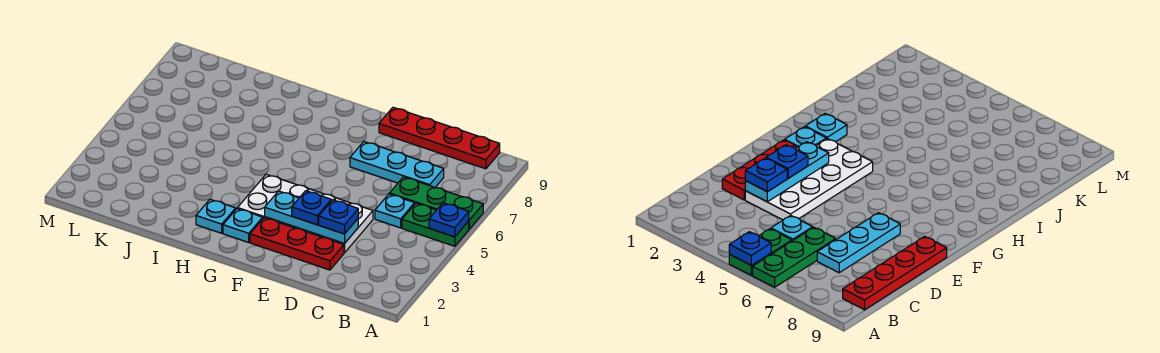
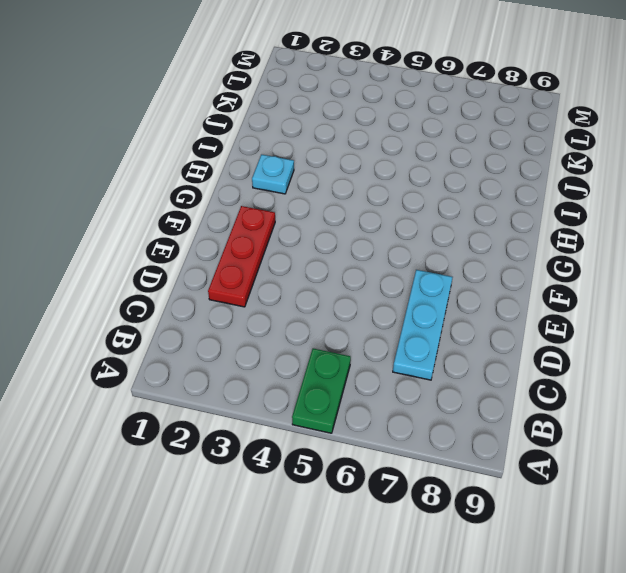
none -> green 1x3 plate [389,177,483,229]
none -> red 1x4 plate [379,107,500,169]
none -> cyan 1x1 plate [375,194,415,228]

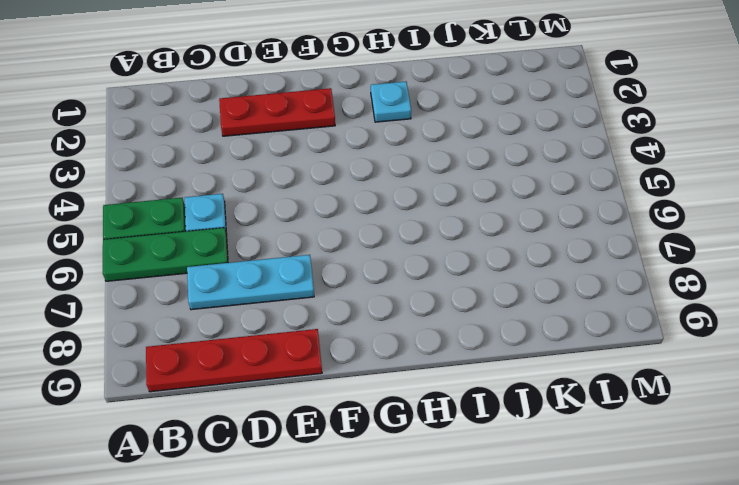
none -> white 2x4 plate [238,174,373,253]
none -> cyan 1x1 plate [223,209,263,242]
none -> blue 1x1 plate [429,203,469,237]

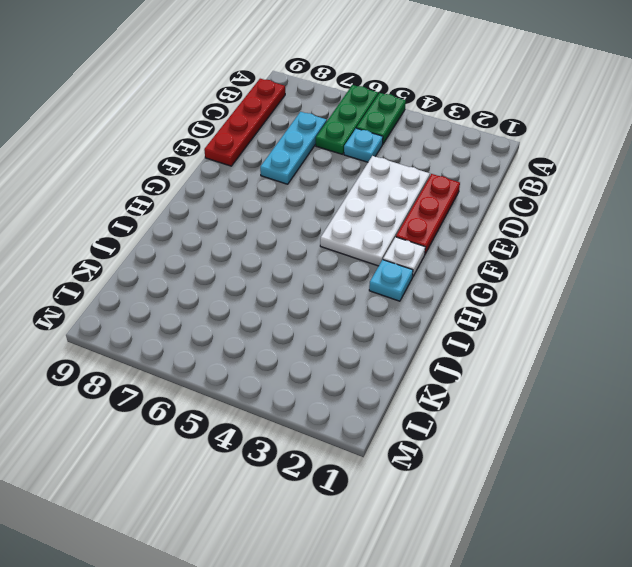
white 1x1 plate [383,237,425,277] -> cyan 1x1 plate [223,209,263,242]
none -> blue 1x1 plate [429,203,469,237]
none -> cyan 1x3 plate [265,191,358,244]
none -> blue 1x1 plate [319,200,358,234]

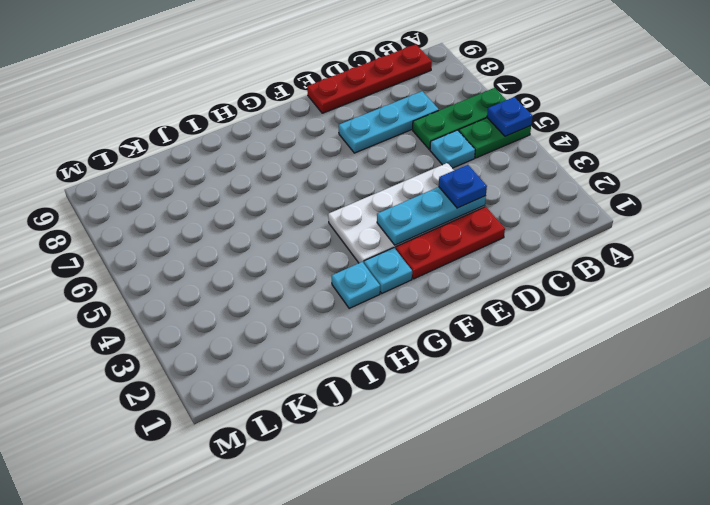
none -> blue 1x1 plate [292,191,331,225]

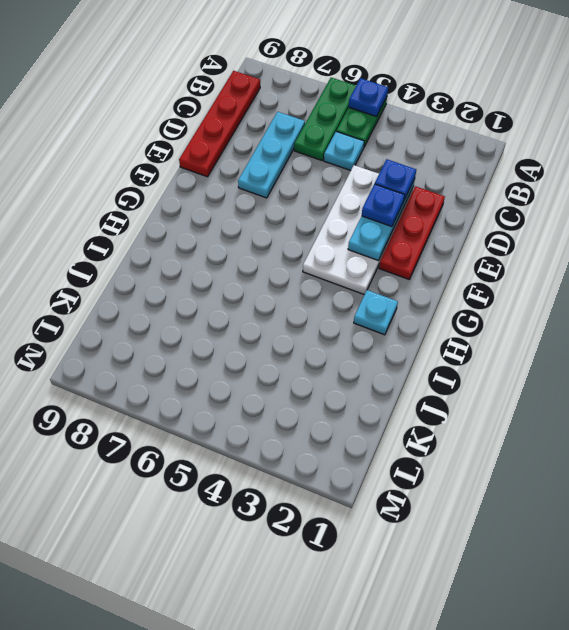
none -> cyan 1x1 plate [223,209,263,242]

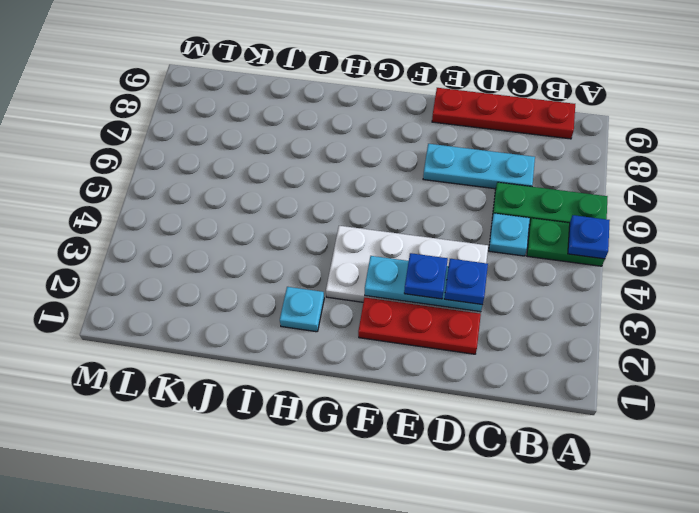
none -> cyan 1x1 plate [223,209,263,242]

